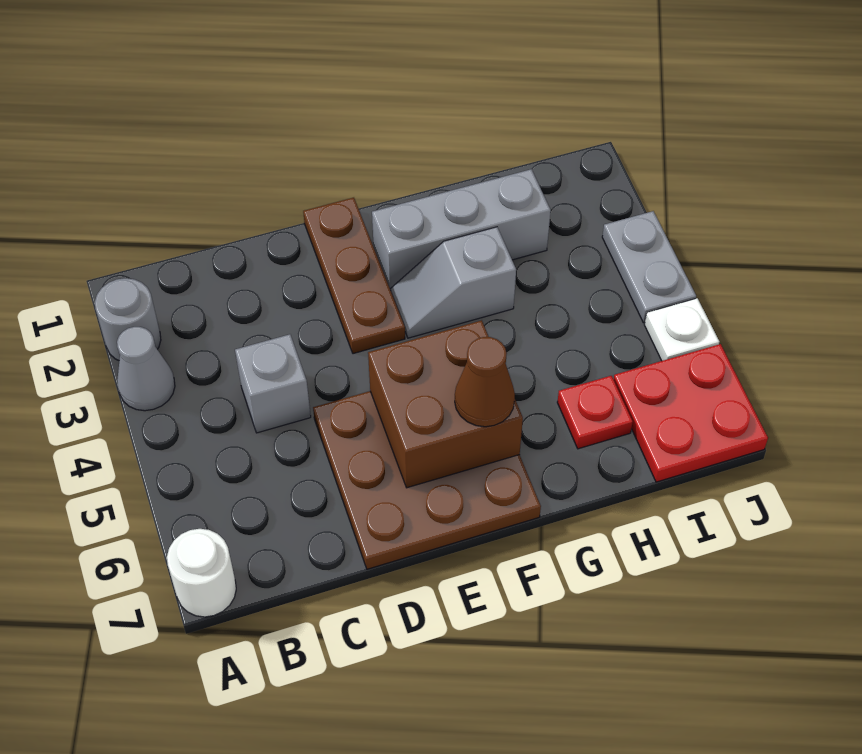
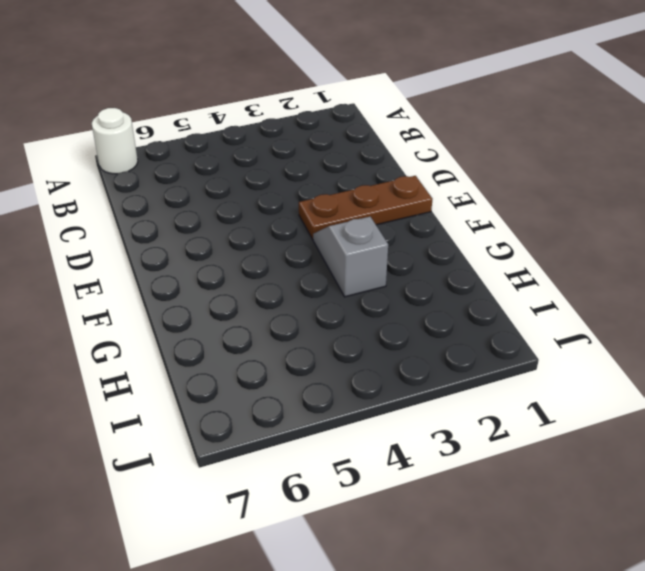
none -> grey 1x1 round brick [95,278,161,360]
none -> grey 1x1 cone [117,327,175,411]
none -> grey 1x1 brick [235,334,311,433]

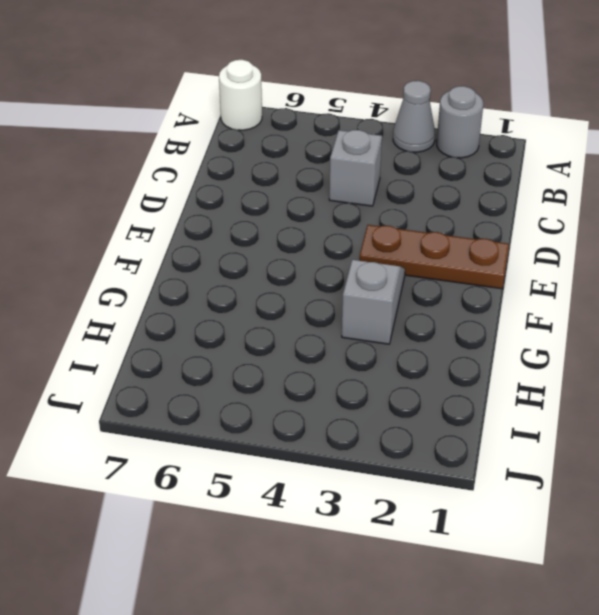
none -> brown 3x3 plate [313,391,541,569]
none -> grey 1x3 brick [372,169,551,290]
none -> red 1x1 plate [557,376,633,449]

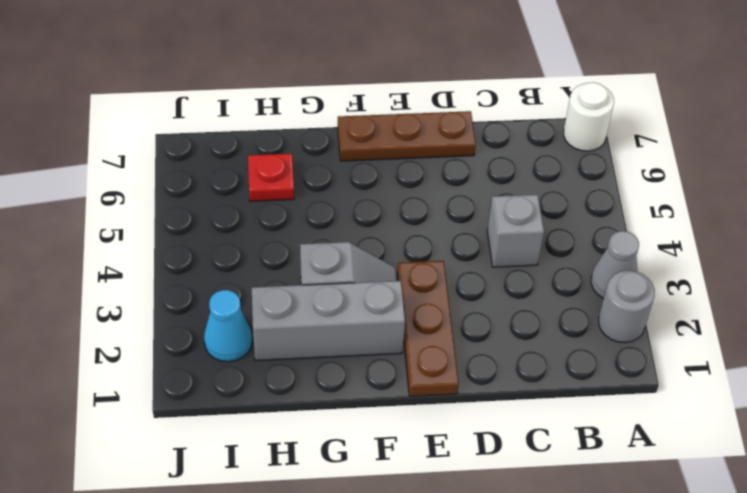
brown 1x3 plate [338,111,476,161] -> brown 3x3 plate [313,391,541,569]
cyan 1x1 cone [204,290,252,362] -> none
none -> red 2x2 plate [613,344,768,482]
none -> grey 1x2 plate [602,211,696,323]
none -> white 1x1 plate [644,298,719,361]

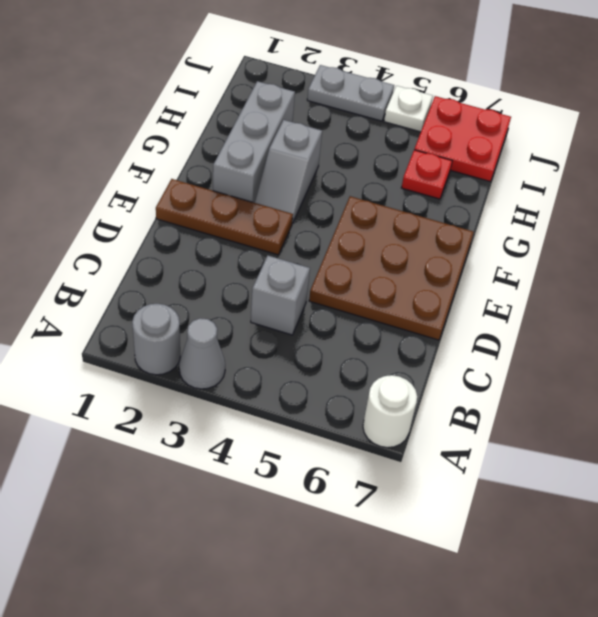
none -> brown 2x2 brick [368,320,523,488]
none -> brown 1x1 cone [455,337,515,427]

